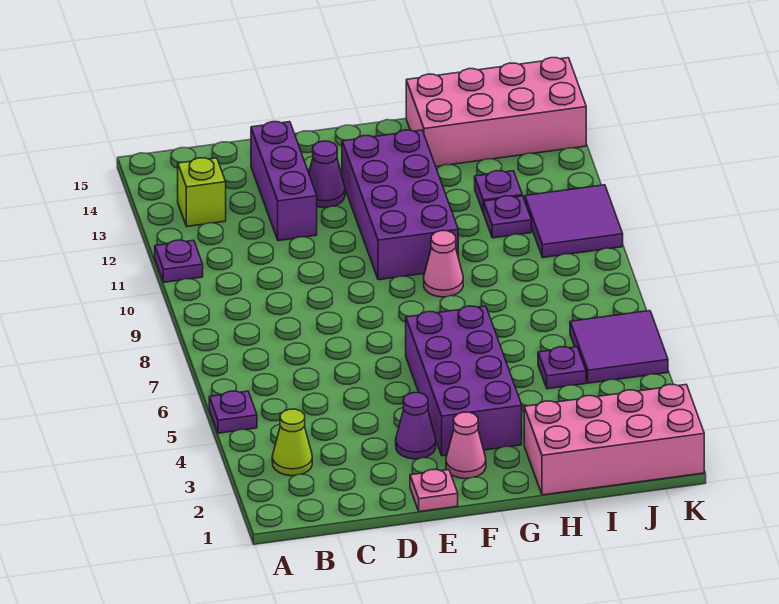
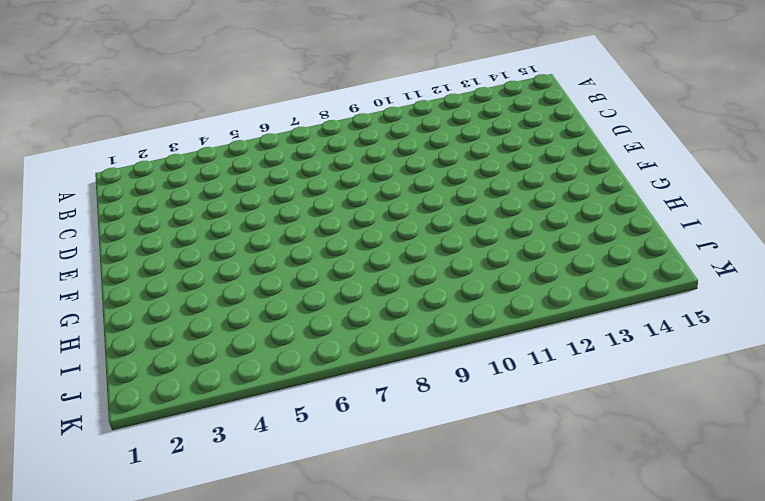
none -> purple 1x1 plate [209,391,257,433]
none -> purple 1x1 plate [155,240,203,282]
none -> lime 1x1 cone [272,409,312,476]

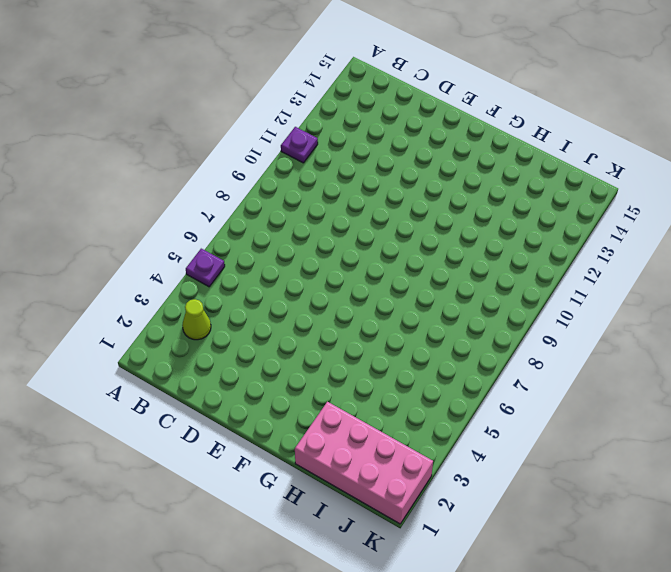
none -> lime 1x1 brick [178,158,226,226]
none -> purple 1x3 brick [251,122,317,241]
none -> pink 1x1 plate [410,470,458,512]

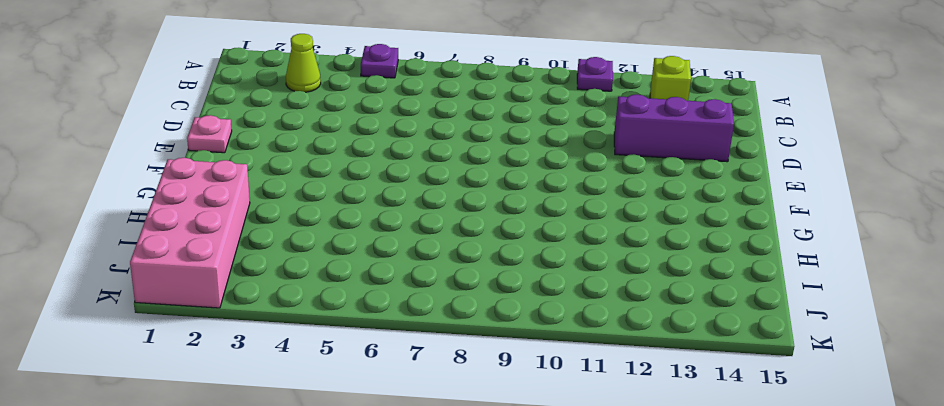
none -> purple 1x1 cone [396,393,436,459]
none -> purple 1x1 cone [309,141,345,208]
none -> pink 1x1 cone [446,412,486,479]

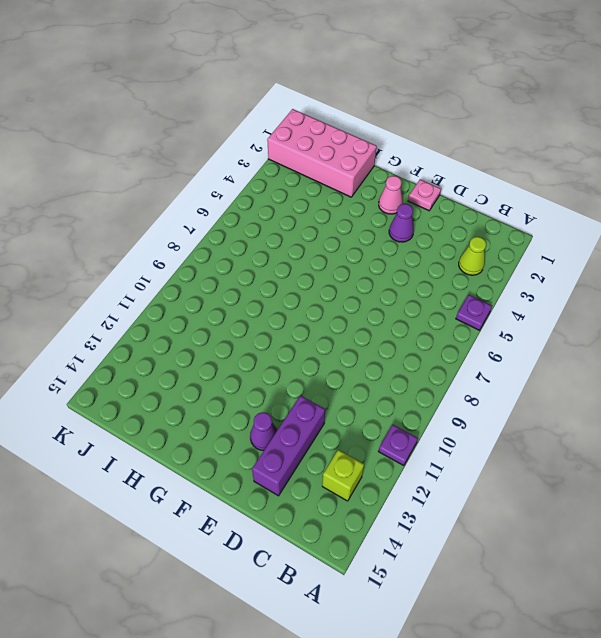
none -> purple 2x4 brick [406,306,522,456]
none -> purple 2x4 brick [342,130,458,280]
none -> pink 1x1 cone [424,231,463,297]

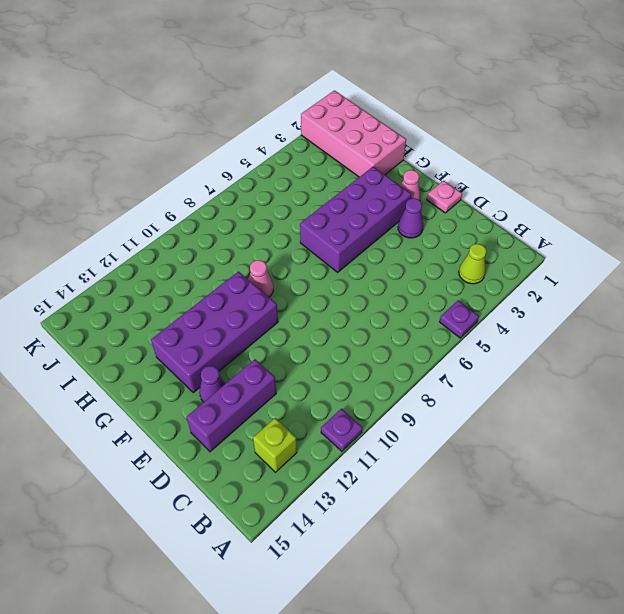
none -> pink 2x4 brick [406,58,586,166]
none -> purple 1x1 plate [538,347,586,389]
none -> purple 1x1 plate [484,196,531,238]

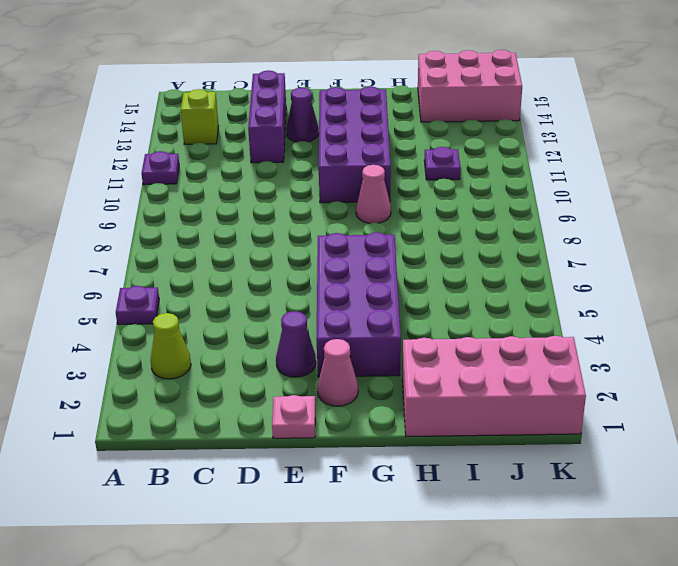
pink 2x3 brick [418,50,522,122] -> pink 2x4 brick [406,58,586,166]
none -> purple 1x1 plate [538,347,586,389]
none -> purple 1x1 plate [475,171,522,213]
none -> purple 2x2 tile [570,311,668,383]

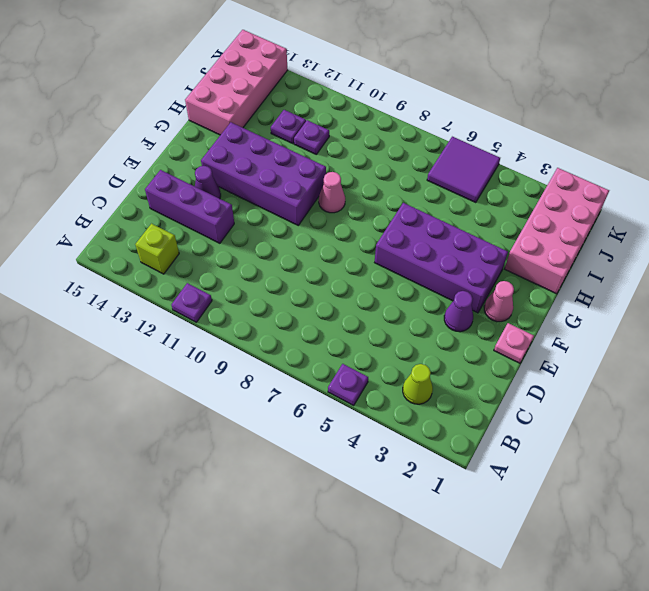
none -> purple 1x1 plate [538,347,586,389]
none -> purple 2x2 tile [525,185,623,257]

